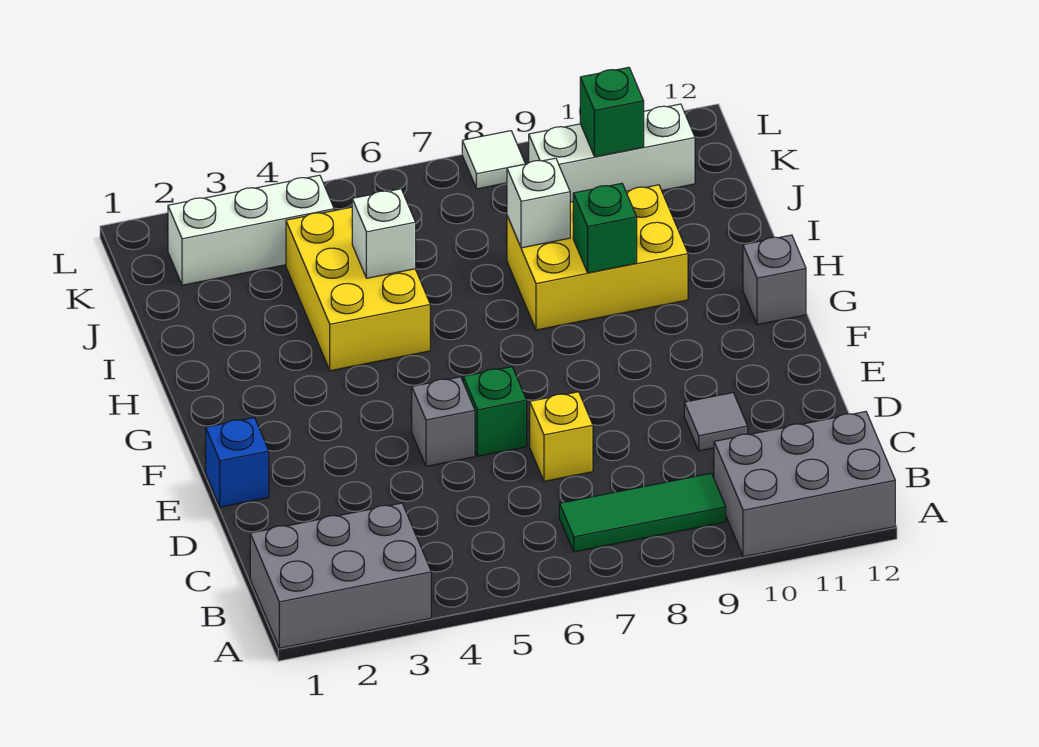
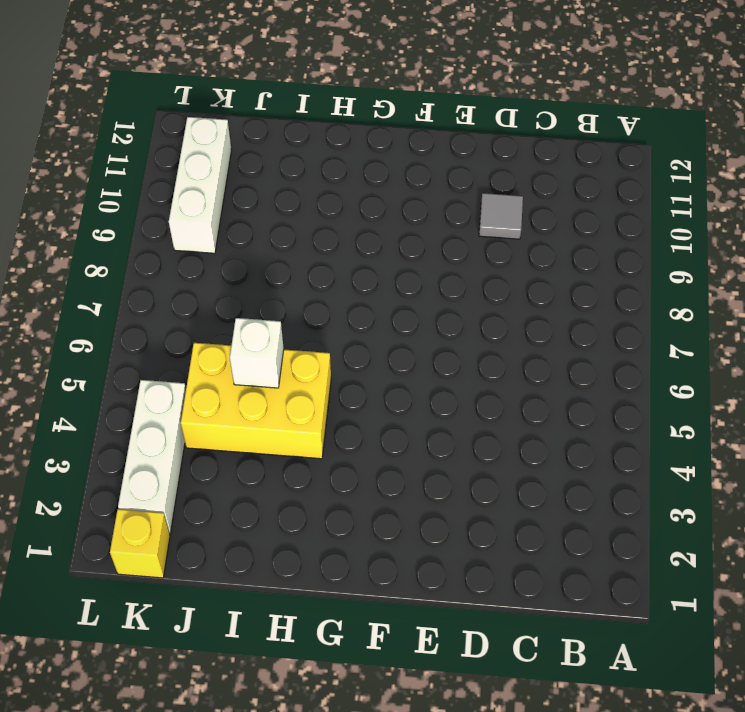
yellow 1x1 brick [110,509,170,578] -> yellow 1x1 brick moved to [530,392,593,481]
none -> grey 2x3 brick [250,503,431,648]
none -> grey 2x3 brick [714,412,895,557]
none -> green 1x3 tile [559,473,726,552]

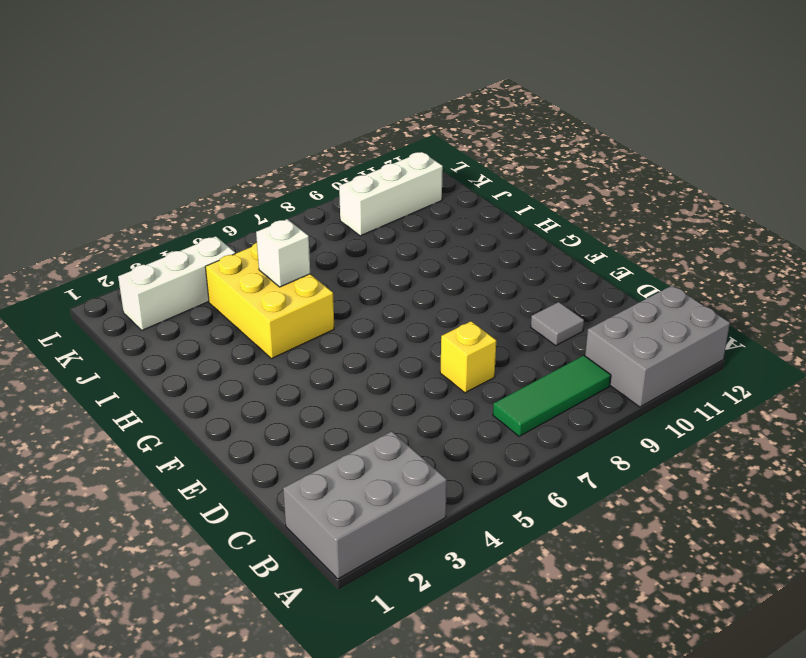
none -> blue 1x1 brick [206,418,269,507]
none -> grey 1x1 brick [412,377,475,466]
none -> green 1x1 brick [463,367,527,456]

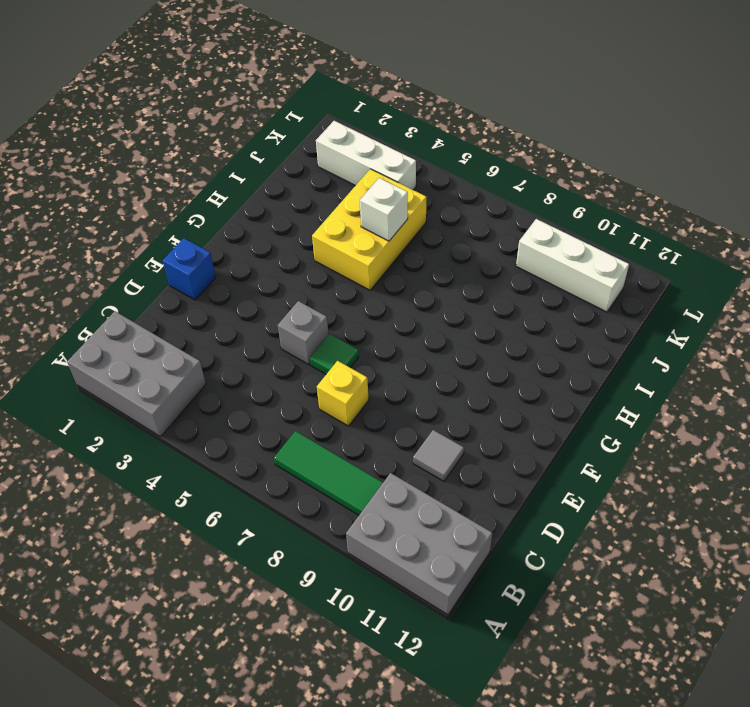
green 1x1 tile [310,334,359,374] -> green 1x1 brick [463,367,527,456]
none -> grey 1x1 brick [743,235,806,325]
none -> yellow 2x3 brick [507,185,688,330]
none -> white 1x1 tile [462,131,525,189]

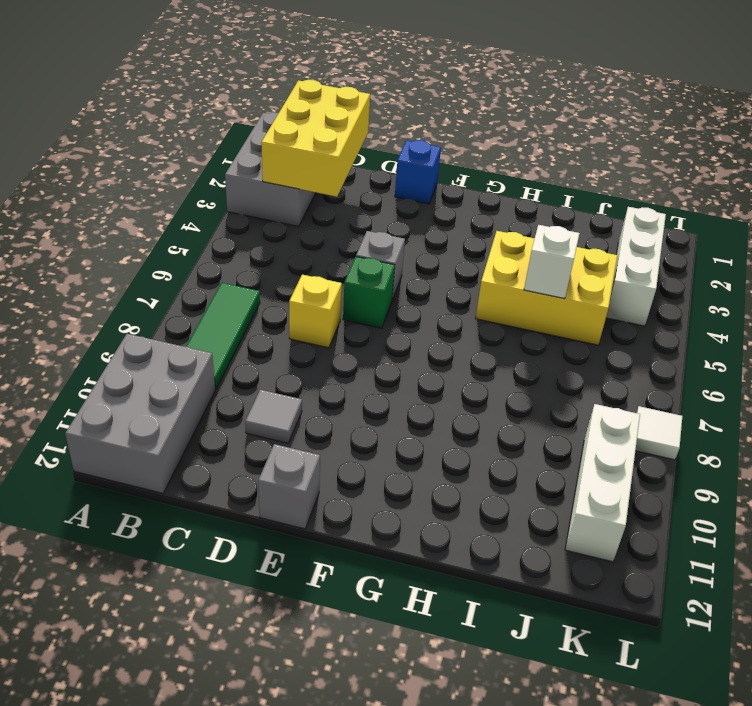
yellow 2x3 brick [261,80,370,197] -> yellow 2x3 brick moved to [507,185,688,330]
grey 1x1 brick [258,444,320,529] -> grey 1x1 brick moved to [743,235,806,325]
none -> green 1x1 brick [573,183,637,273]
none -> white 1x1 brick [507,158,570,248]
none -> green 1x1 brick [580,67,644,157]

